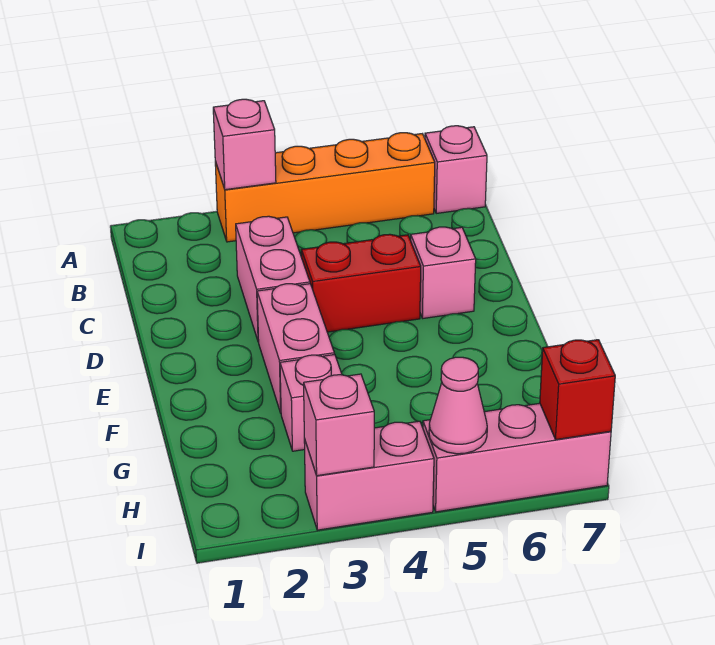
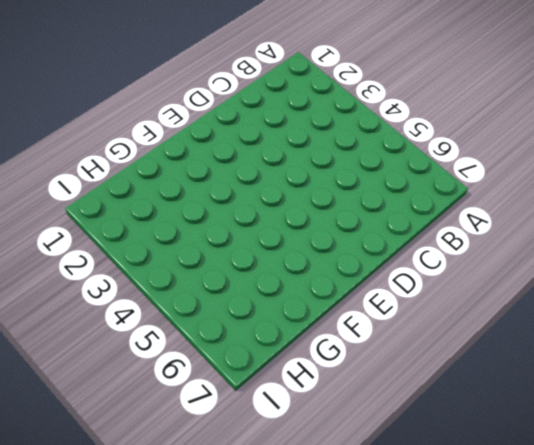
none -> orange 1x4 brick [215,133,435,242]
none -> pink 1x1 brick [425,126,487,213]
none -> pink 1x2 brick [236,216,310,342]

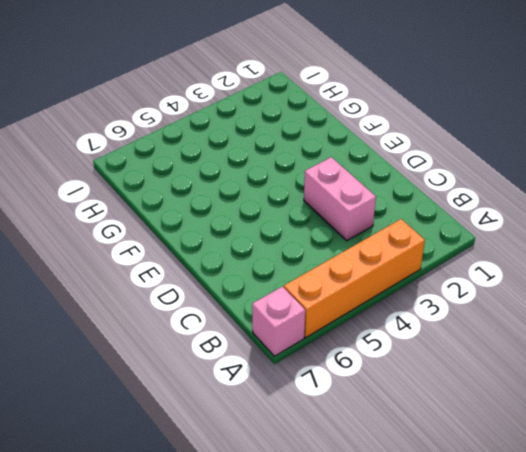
none -> red 1x2 brick [301,234,421,332]
none -> pink 1x1 brick [411,227,476,318]
none -> pink 1x2 brick [257,284,334,413]

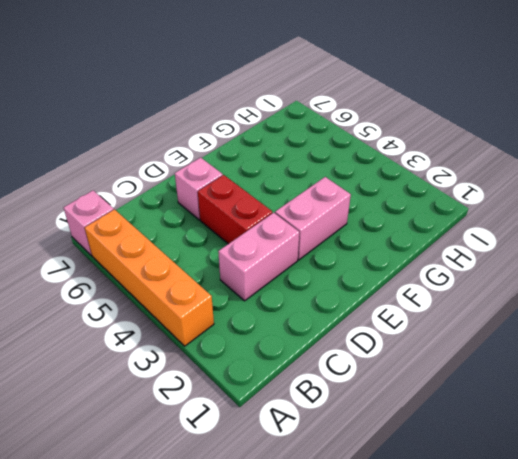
none -> pink 1x1 brick [280,354,342,451]
none -> pink 1x2 brick [304,421,434,530]
none -> pink 1x3 brick [423,403,611,512]

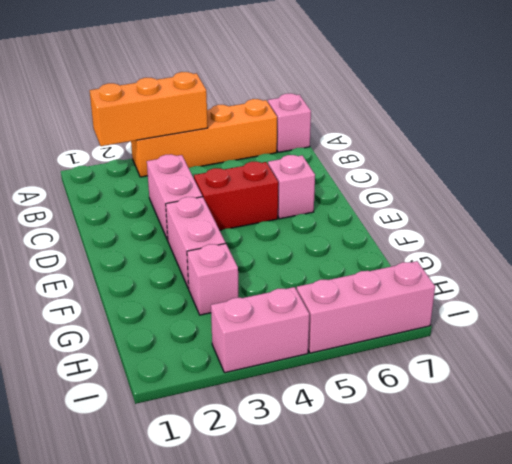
orange 1x3 brick [90,72,208,146] -> pink 1x1 brick [213,99,276,190]
none -> pink 1x1 brick [304,374,374,476]
none -> pink 1x1 cone [429,357,487,454]
none -> red 1x1 brick [540,340,615,440]

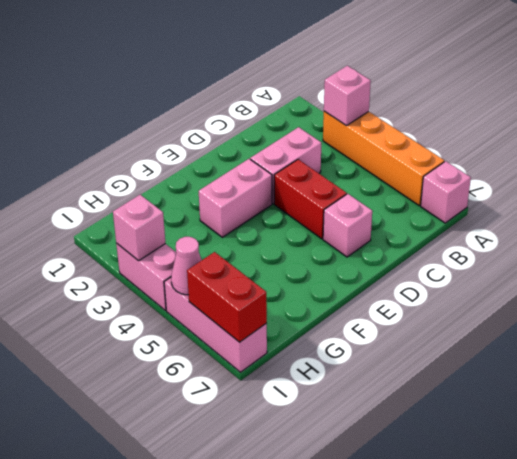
red 1x2 brick [187,252,267,342] -> red 1x1 brick [540,340,615,440]
none -> pink 1x1 brick [280,354,342,451]

